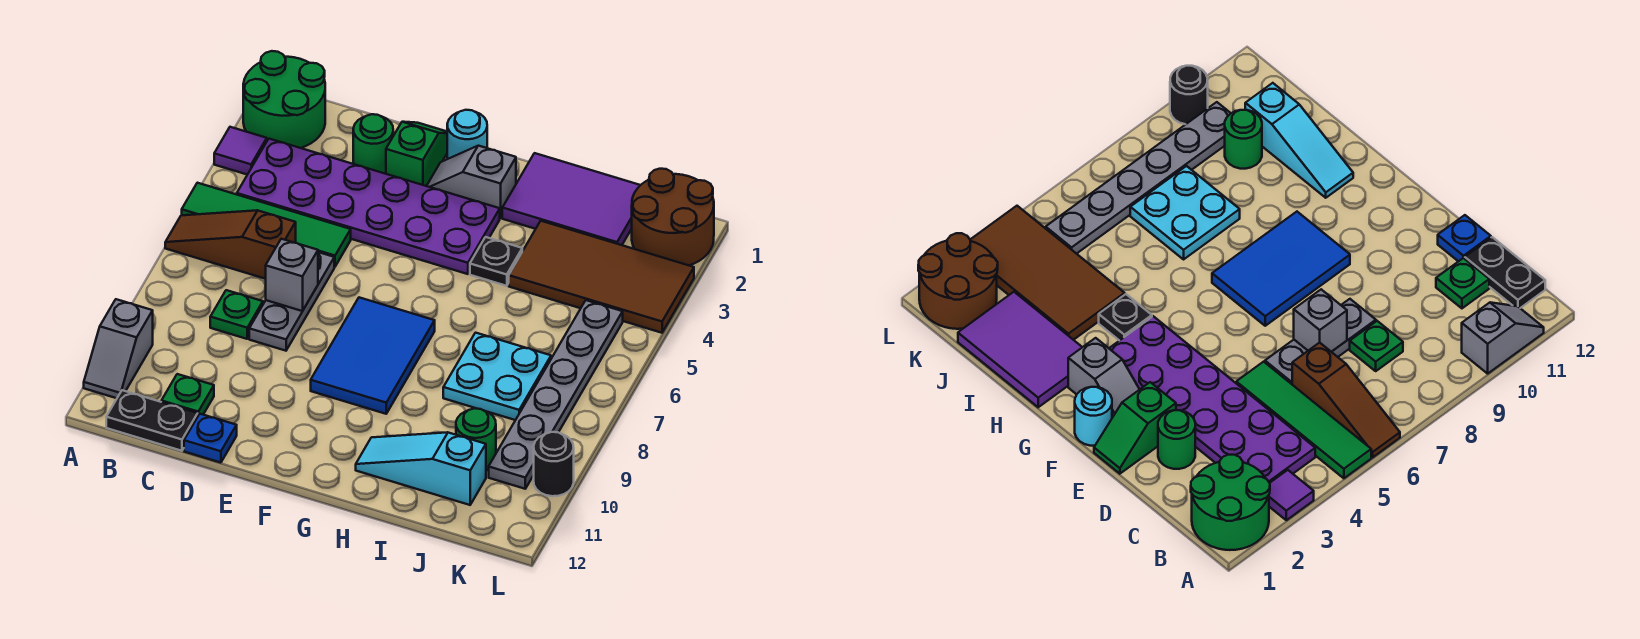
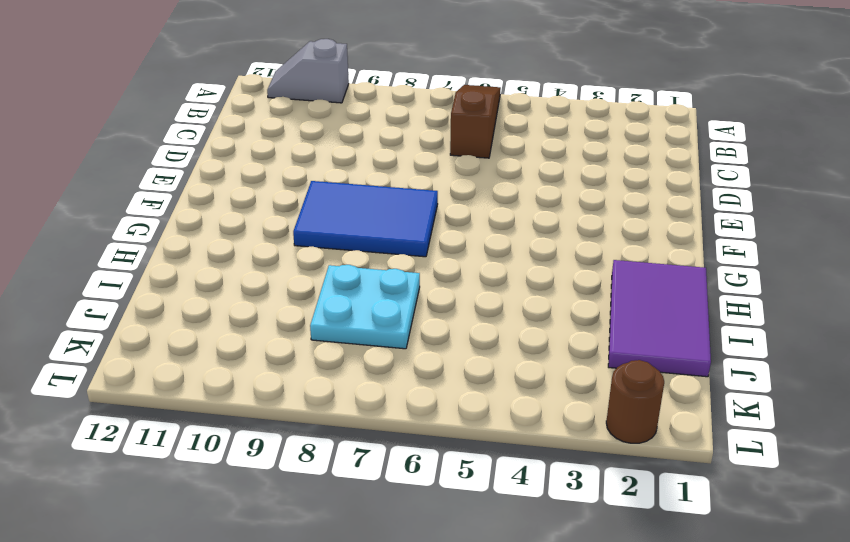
brown 1x1 round brick [606,360,664,443] -> brown 2x2 round brick [632,169,714,265]
none -> green 2x2 round brick [243,51,325,148]
none -> purple 1x1 tile [214,127,267,175]
none -> green 1x4 tile [182,183,351,267]

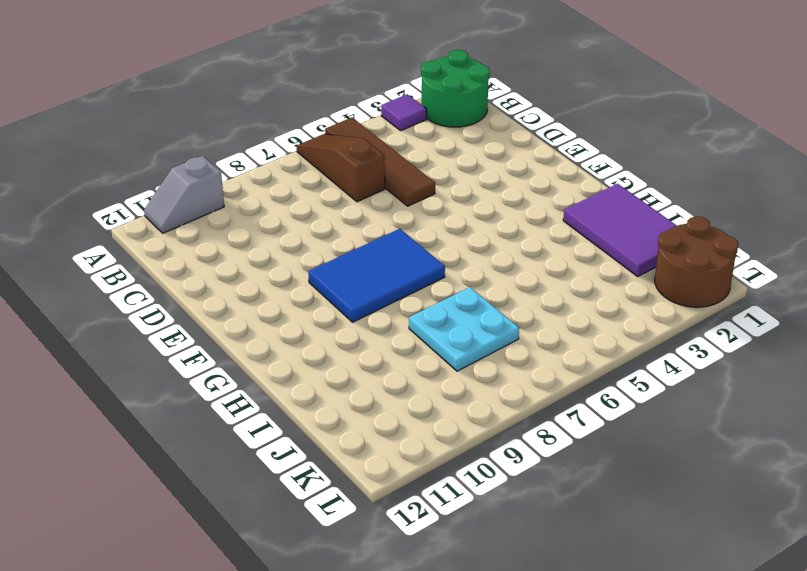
brown 1x4 tile [325,117,435,206] -> green 1x4 tile [182,183,351,267]
none -> purple 2x6 plate [237,139,500,274]
none -> black 1x2 plate [106,390,198,451]
none -> green 1x1 plate [210,290,263,339]

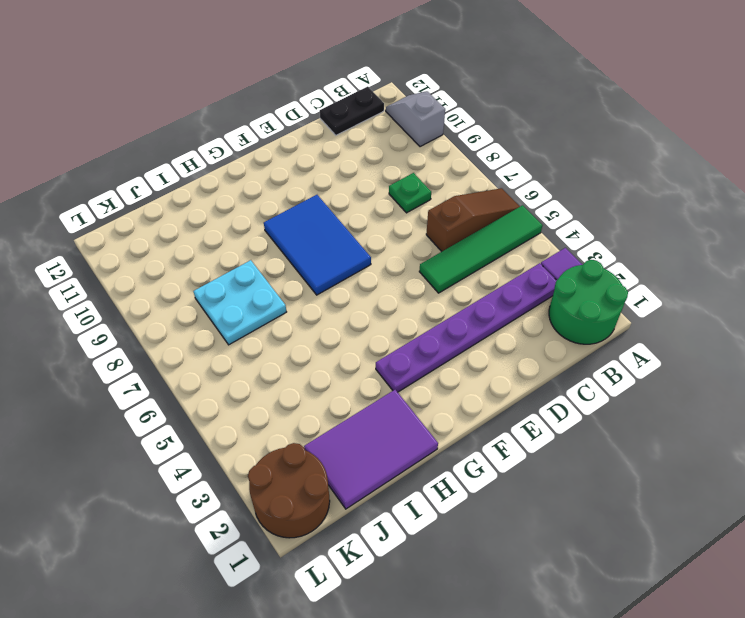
purple 1x6 plate [376,263,557,392] -> purple 2x6 plate [237,139,500,274]
none -> green 1x1 plate [161,374,214,415]
none -> green 1x1 round brick [353,114,393,174]
none -> grey 1x3 plate [249,252,334,351]

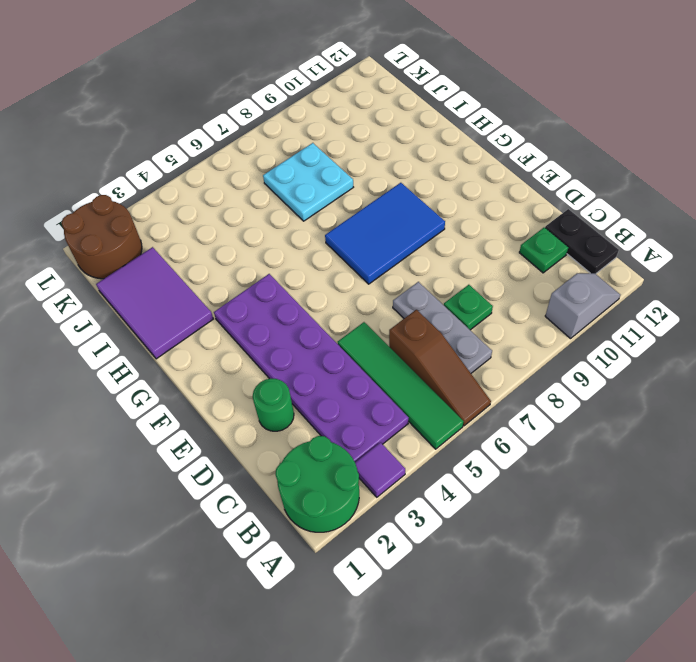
grey 1x3 plate [393,282,492,373] -> grey 1x3 plate turned to [249,252,334,351]
none -> blue 1x1 plate [184,414,237,463]
none -> green 1x2 slope [386,122,447,186]
none -> cyan 1x1 round brick [447,110,487,159]

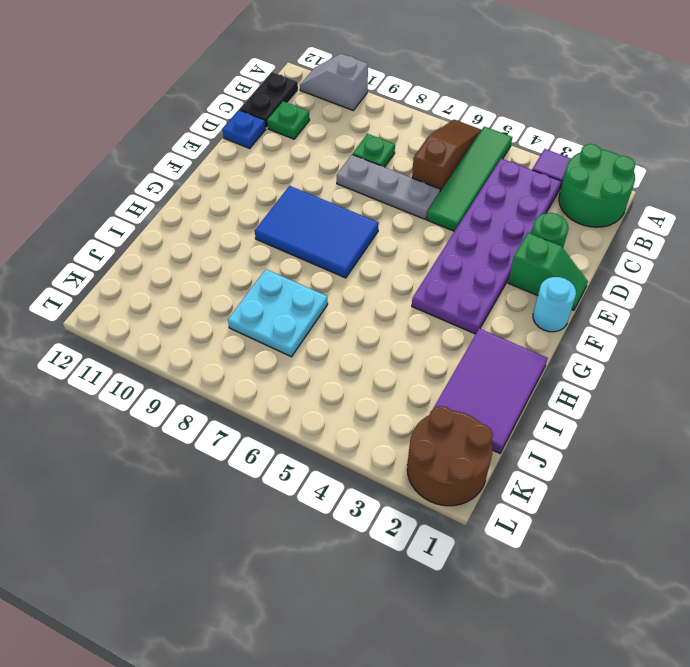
none -> grey 1x2 slope [427,146,516,218]
none -> black 1x1 plate [470,237,522,286]
none -> cyan 1x3 slope [356,432,486,505]

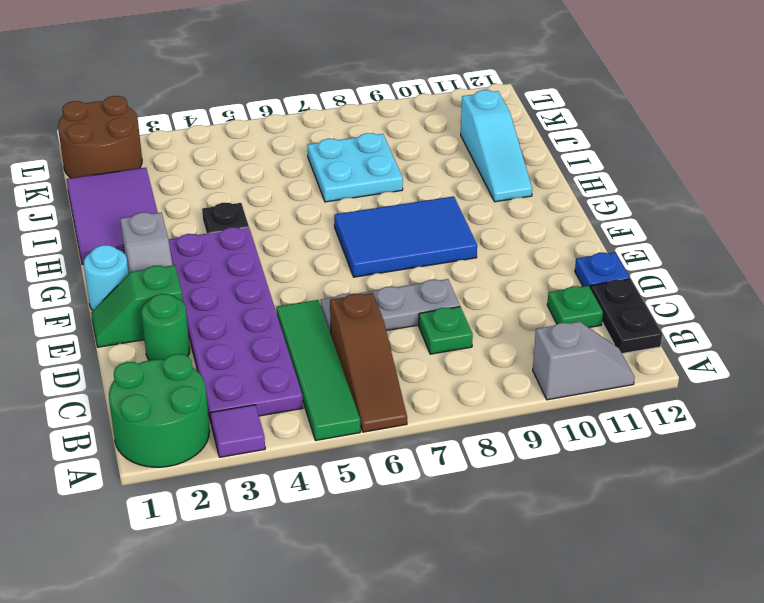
none -> brown 2x4 tile [509,221,694,333]
none -> green 1x1 round brick [456,408,496,471]
none -> grey 1x6 plate [489,300,623,489]

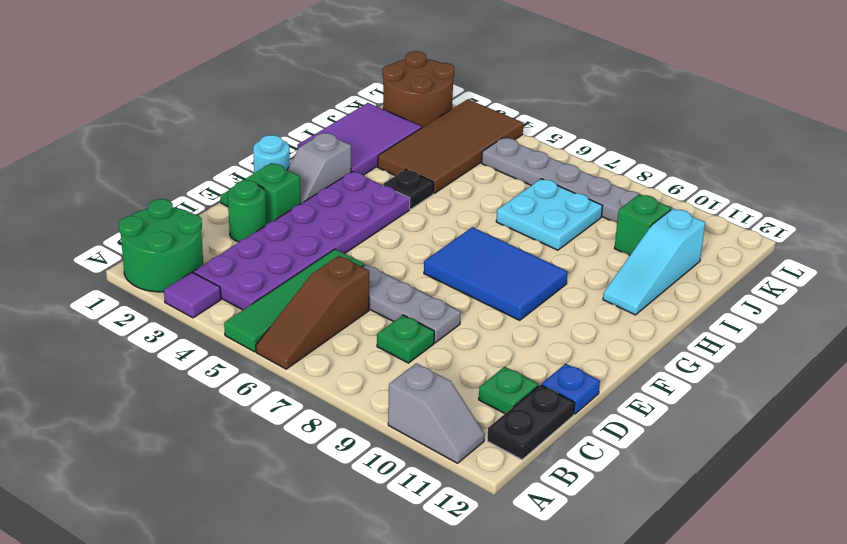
green 1x1 brick [615,194,671,256] -> green 1x1 round brick [456,408,496,471]
none -> black 1x1 round brick [534,432,574,496]
none -> grey 1x1 brick [265,239,318,311]

